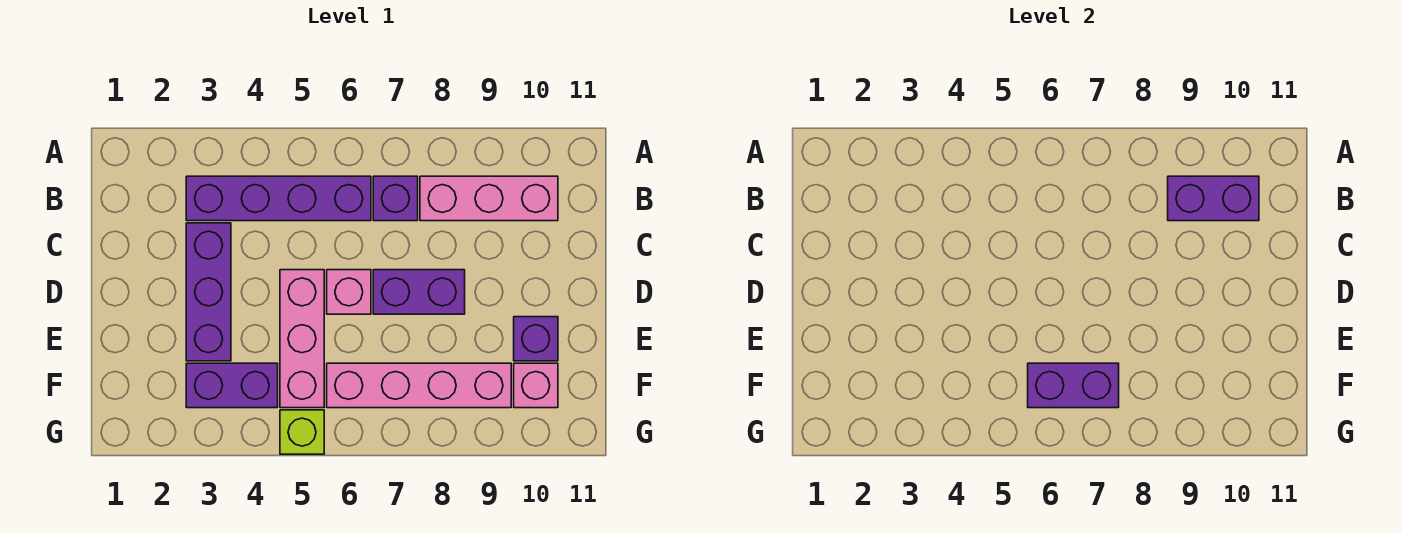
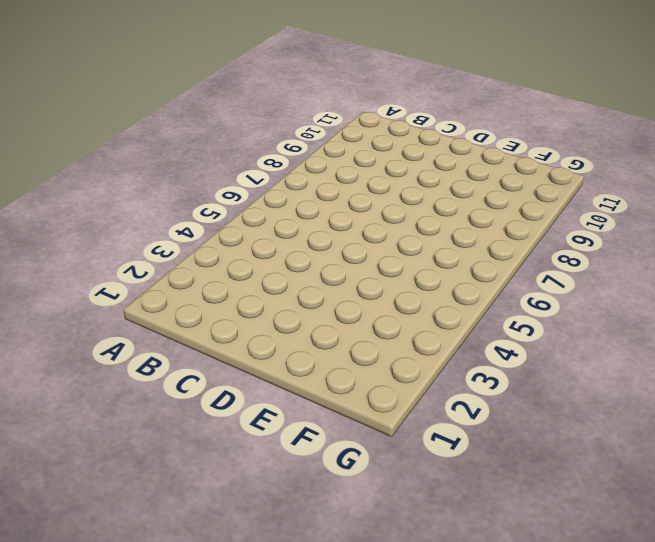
none -> purple 1x4 brick [186,176,371,221]
none -> purple 1x1 brick [373,176,418,221]
none -> pink 1x3 brick [420,176,558,221]

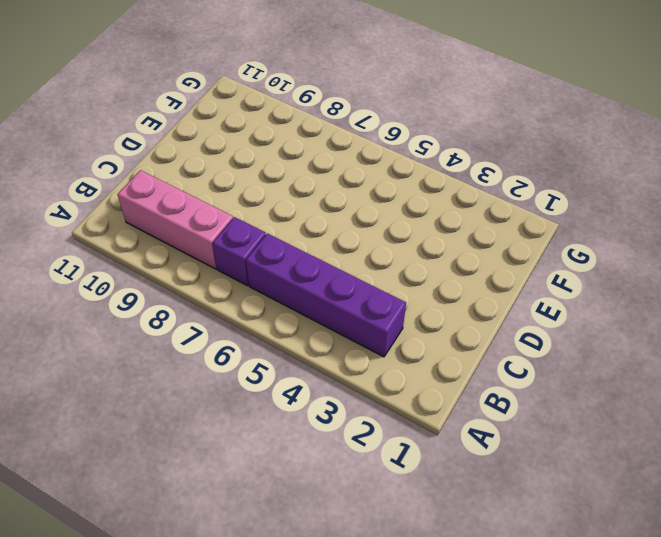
none -> purple 1x3 brick [186,223,231,361]
none -> pink 1x3 brick [280,270,324,408]
none -> pink 1x1 brick [327,270,371,314]

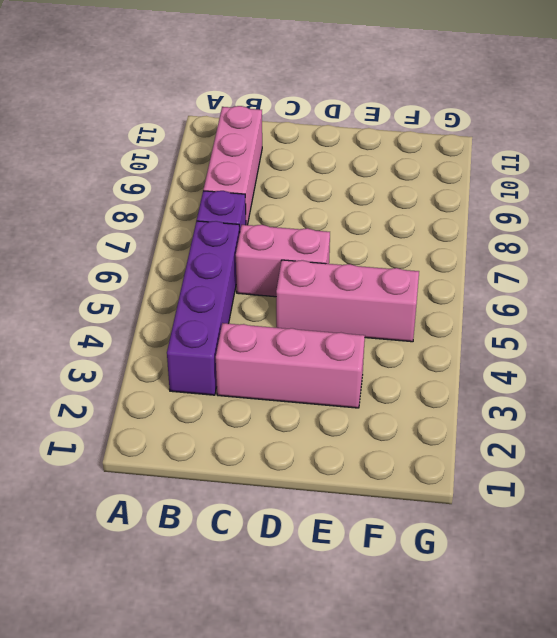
pink 1x3 brick [216,323,365,408] -> purple 1x3 brick [186,223,231,361]
pink 1x2 brick [236,225,330,297] -> pink 1x1 brick [327,270,371,314]
none -> purple 1x2 brick [373,270,465,314]
none -> purple 1x1 brick [514,317,558,361]
none -> purple 1x2 brick [186,363,278,408]

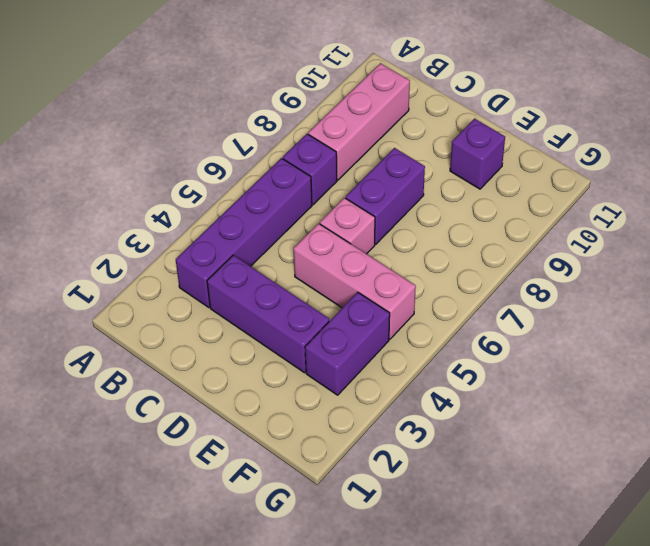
none -> pink 1x4 brick [327,363,511,408]
none -> pink 1x1 brick [514,363,558,408]
none -> lime 1x1 brick [280,410,324,454]

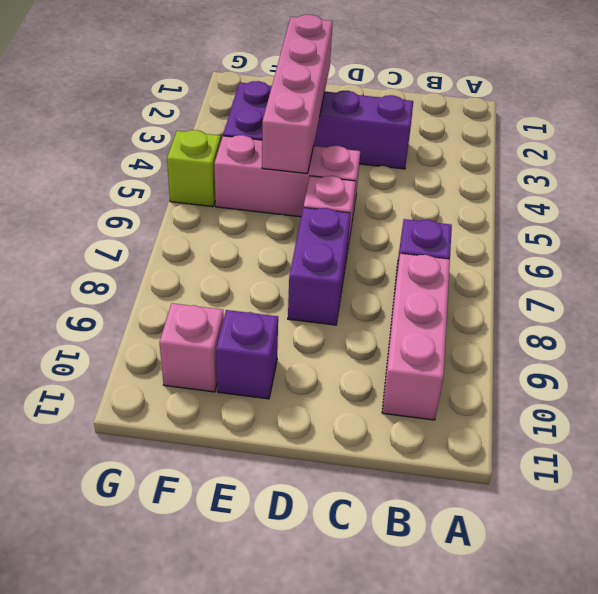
pink 1x4 brick [262,15,333,173] -> pink 1x4 brick moved to [327,363,511,408]
none -> purple 1x4 brick [186,176,371,221]
none -> purple 1x2 brick [1168,176,1259,221]
none -> purple 1x2 brick [1028,363,1119,408]

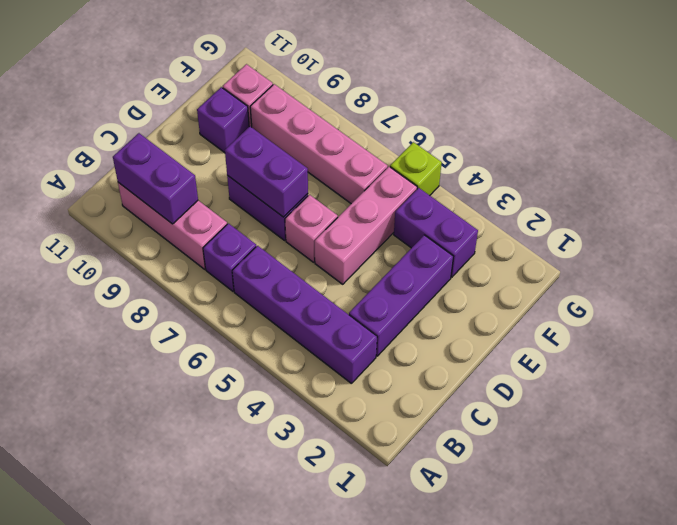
purple 1x2 brick [225,127,308,217] -> purple 1x2 brick moved to [1028,363,1119,408]

